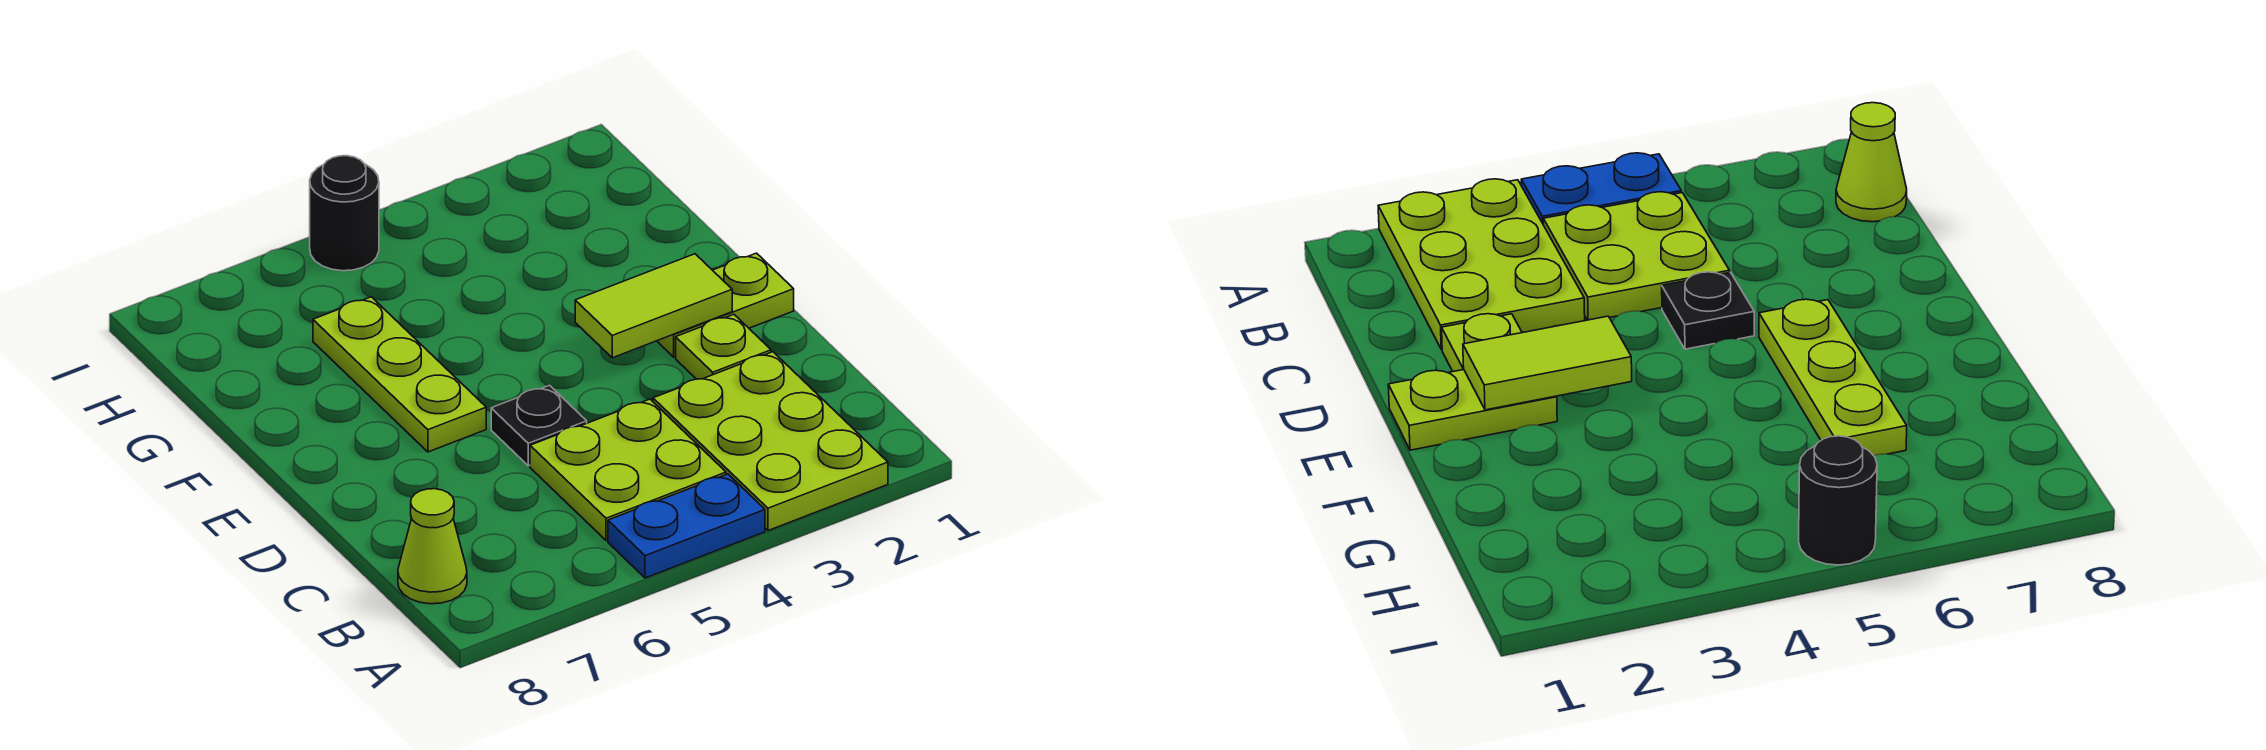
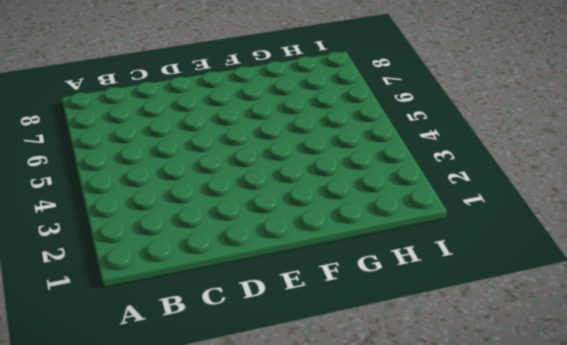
none -> lime 2x3 plate [653,352,888,531]
none -> blue 1x2 plate [608,474,765,578]

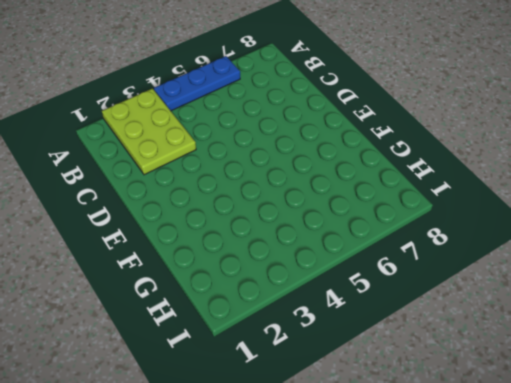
blue 1x3 plate [154,56,240,111] -> blue 1x2 plate [608,474,765,578]
none -> lime 2x2 plate [530,399,726,541]
none -> lime 1x1 cone [398,489,467,604]

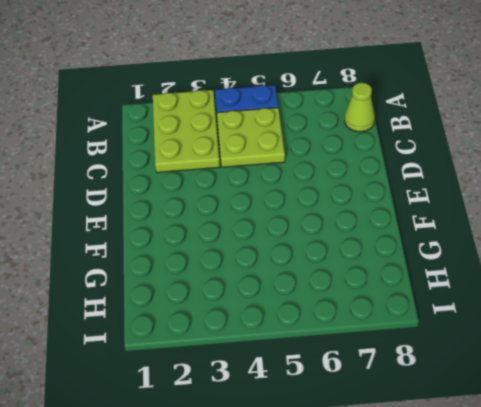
none -> lime 1x1 plate [676,314,771,379]
none -> black 1x1 plate [491,385,587,466]

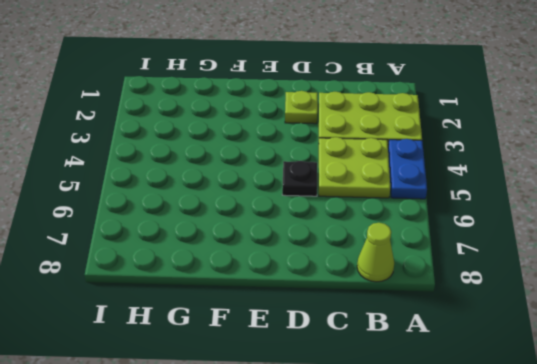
none -> lime 1x2 plate [657,253,794,357]
none -> lime 1x3 plate [313,297,486,452]

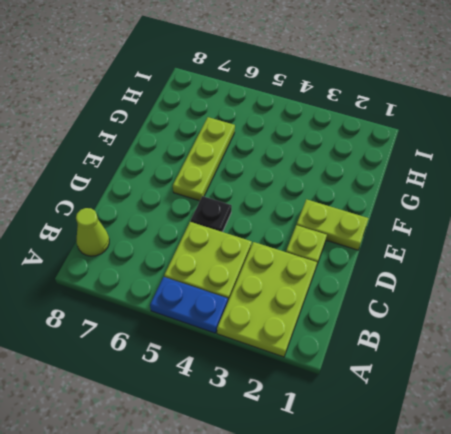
none -> black 1x1 round brick [310,156,379,271]
none -> lime 1x2 tile [575,254,732,358]

